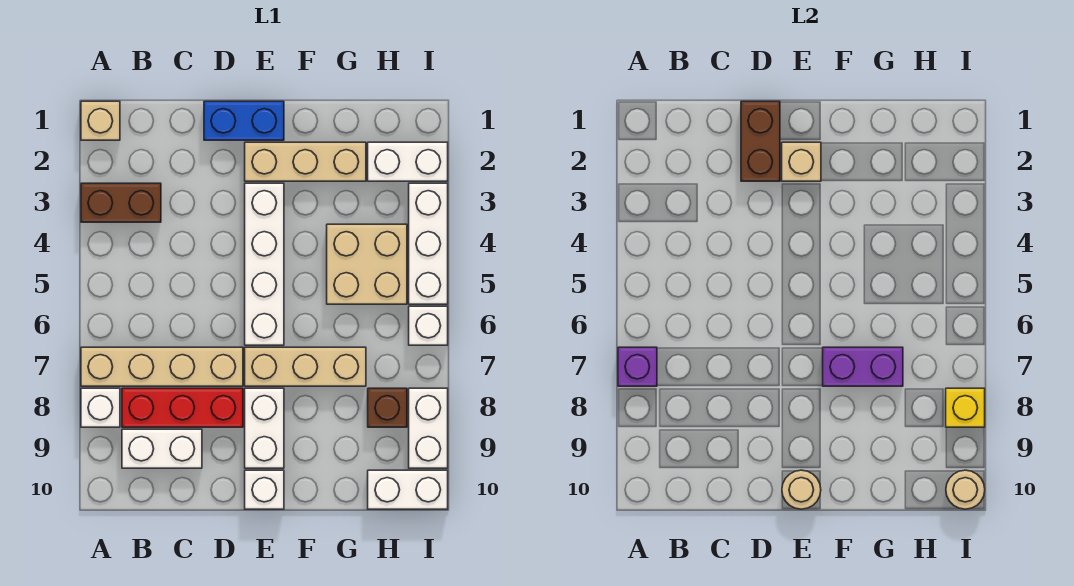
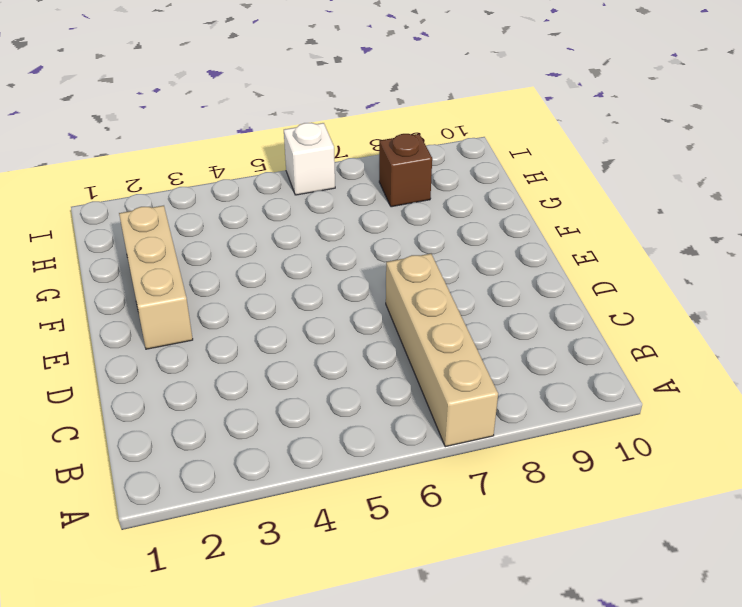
none -> tan 1x1 brick [81,101,120,140]
none -> brown 1x2 brick [81,183,161,222]
none -> white 1x1 brick [81,388,120,427]

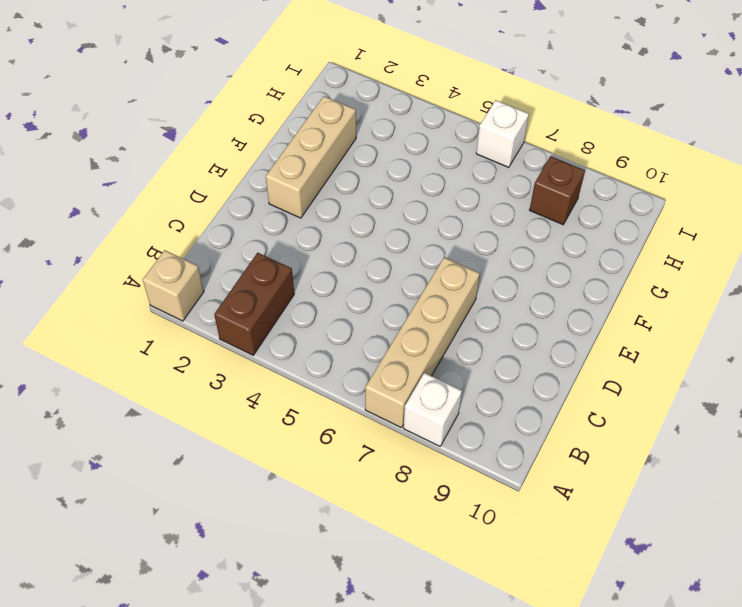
none -> red 1x3 brick [122,388,243,427]
none -> white 1x2 brick [122,429,202,468]
none -> blue 1x2 brick [204,101,284,140]

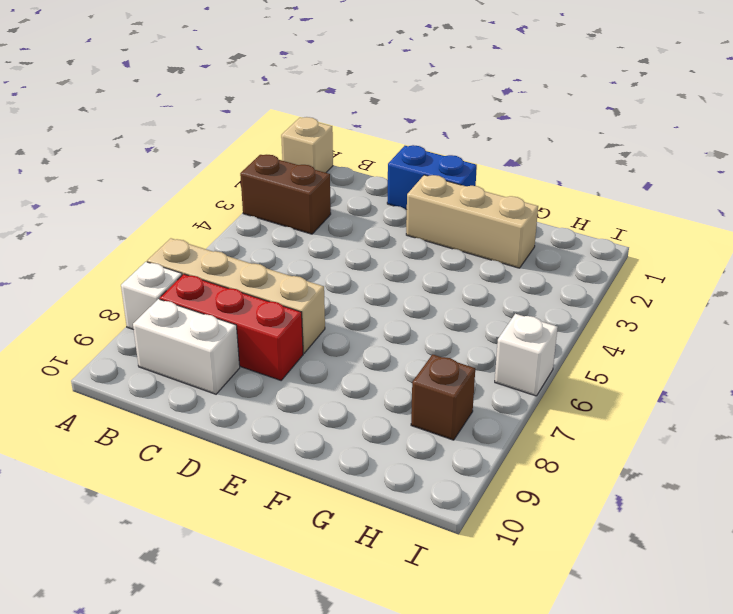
none -> white 1x4 brick [245,183,284,345]
none -> tan 1x3 brick [245,347,366,386]
none -> white 1x2 brick [245,388,284,468]

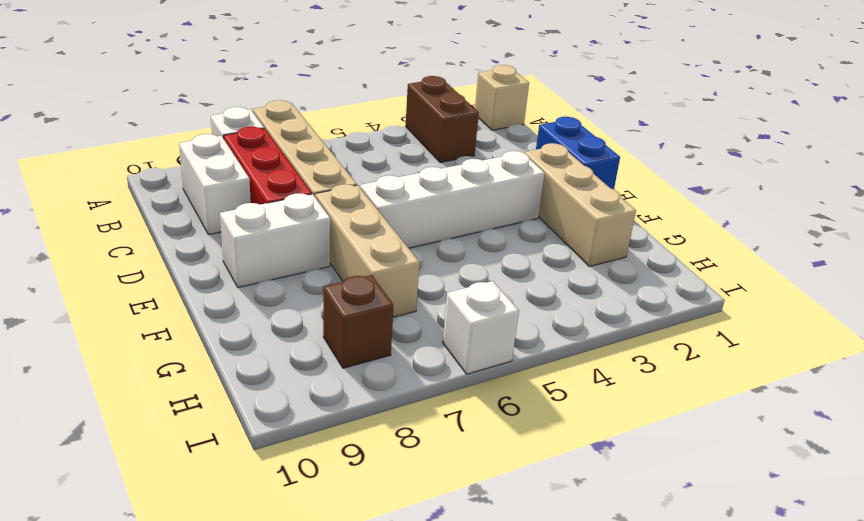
none -> white 1x1 brick [245,470,284,509]
none -> tan 2x2 brick [327,224,407,304]
none -> white 1x2 brick [368,142,448,181]

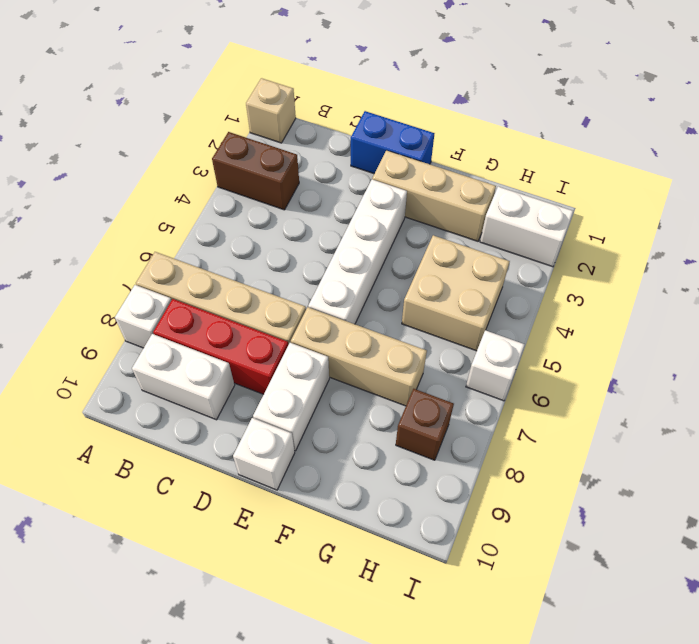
none -> white 1x2 brick [368,470,448,509]
none -> white 1x3 brick [409,183,448,304]
none -> white 1x2 brick [409,388,448,468]

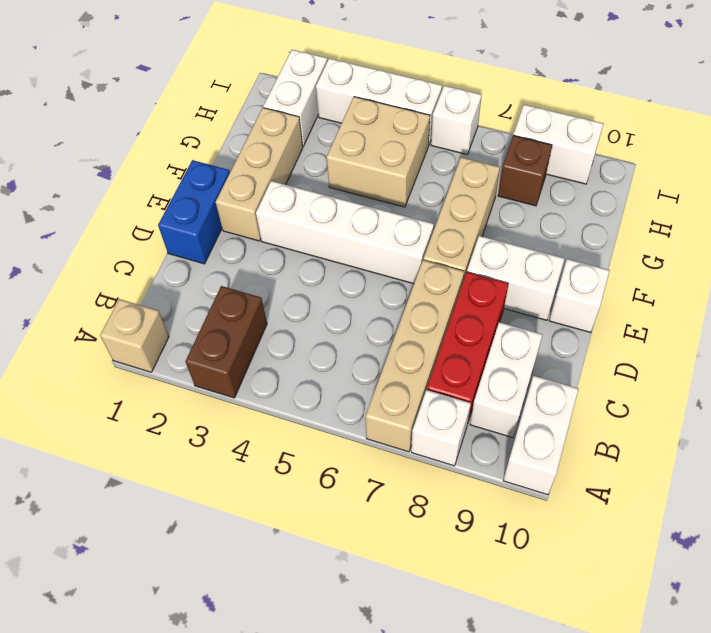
white 1x2 brick [503,376,579,495] -> white 1x2 brick moved to [368,470,448,509]
none -> purple 1x1 brick [618,347,657,386]
none -> brown 1x2 brick [741,101,780,181]
none -> tan 1x1 brick [782,142,821,181]

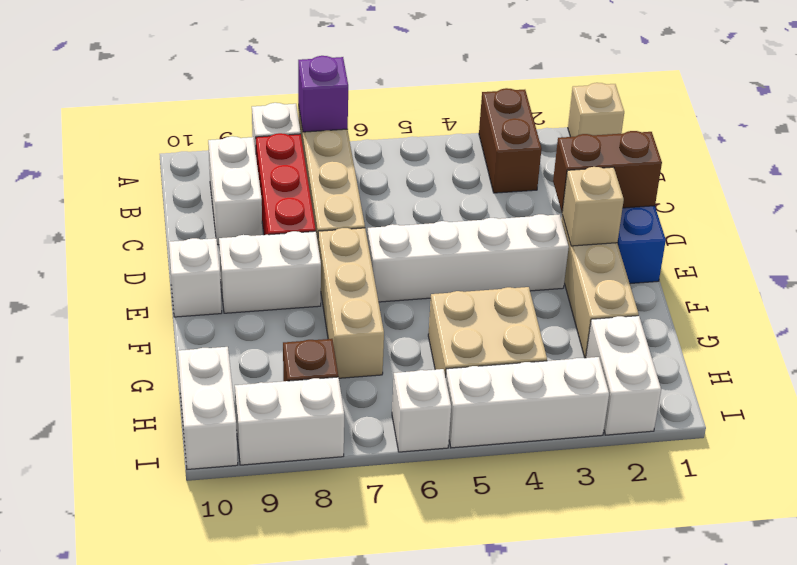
none -> tan 1x1 round brick [782,470,821,509]
none -> purple 1x2 brick [823,347,903,386]
none -> yellow 1x1 brick [946,388,985,427]

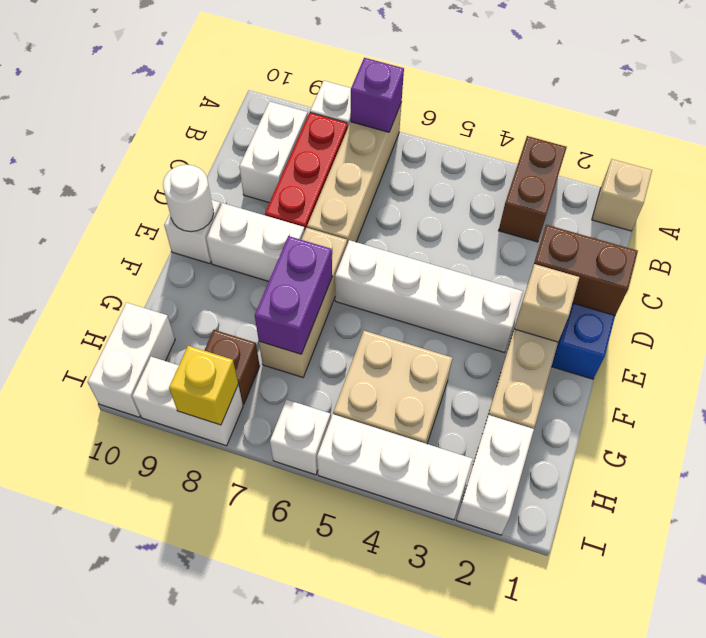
white 1x1 round brick [163,165,214,232] -> tan 1x1 round brick [782,470,821,509]
none -> tan 1x1 round brick [946,470,985,509]

